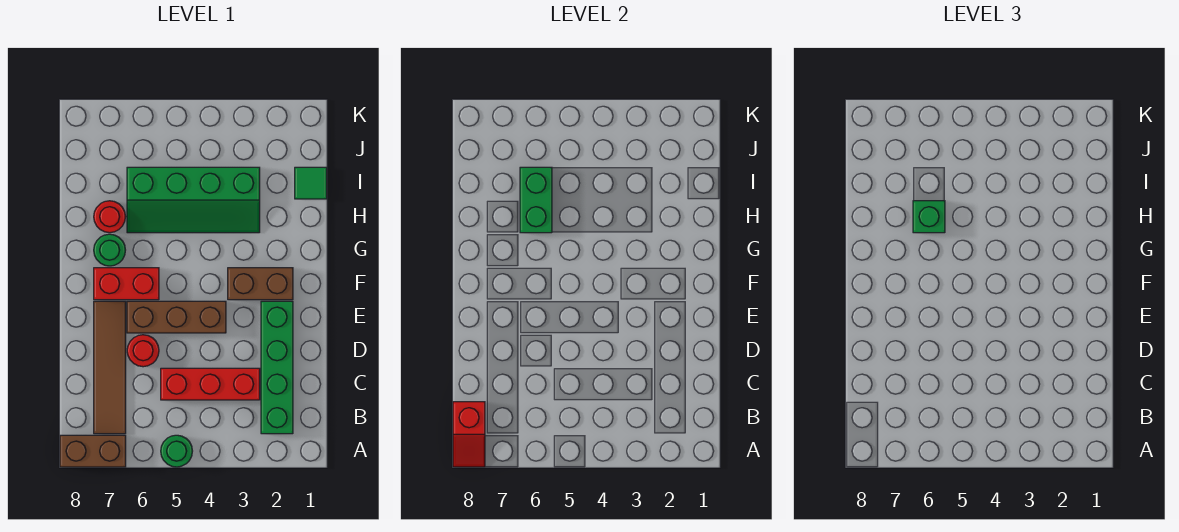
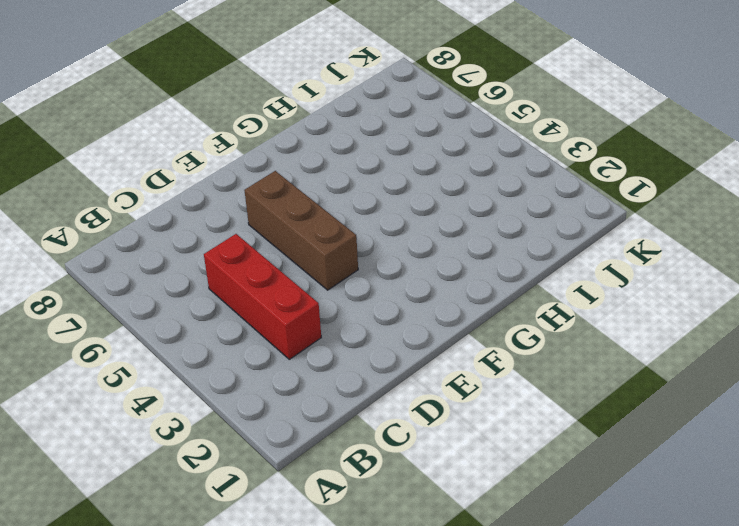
none -> green 1x1 round brick [161,435,192,467]
none -> brown 1x2 brick [60,435,126,467]
none -> green 1x4 brick [261,301,293,434]

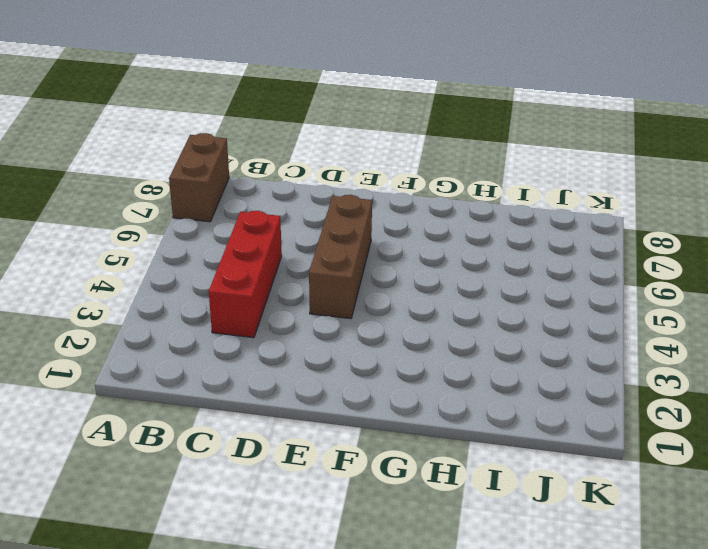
none -> green 1x1 round brick [161,435,192,467]
none -> green 1x4 brick [261,301,293,434]
none -> brown 1x4 tile [94,301,126,434]

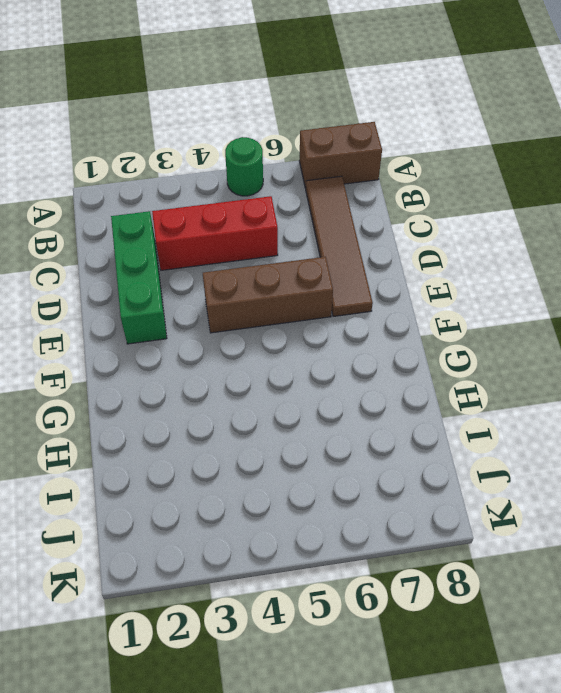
green 1x3 brick [111,211,167,344] -> green 1x4 brick [261,301,293,434]
none -> red 1x1 round brick [127,335,159,367]
none -> brown 1x2 brick [228,268,293,300]
none -> red 1x2 brick [94,268,159,300]

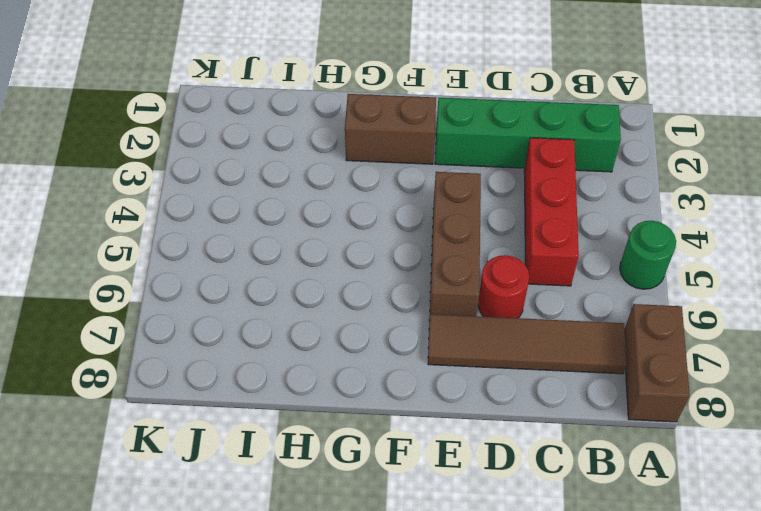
brown 1x2 brick [345,94,436,164] -> brown 1x2 brick turned to [228,268,293,300]
none -> red 1x2 brick [94,268,159,300]
none -> green 1x1 round brick [94,234,125,266]
none -> green 2x4 slope [127,167,260,233]

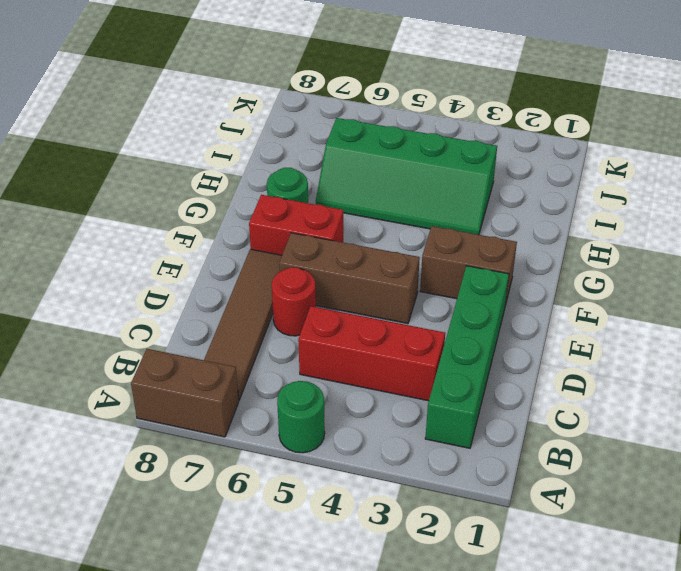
none -> red 1x1 round brick [94,201,126,233]
none -> green 1x1 tile [295,167,327,199]
none -> red 1x2 slope [453,402,485,467]

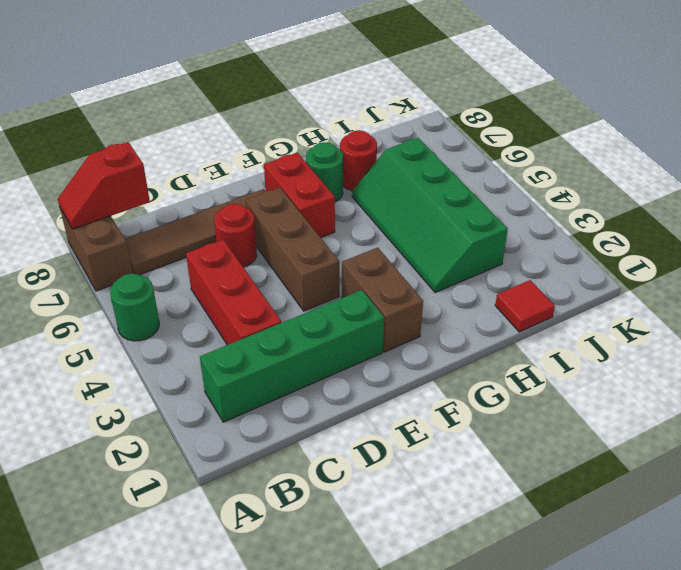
red 1x1 tile [495,280,555,332] -> green 1x1 tile [295,167,327,199]
none -> green 1x2 brick [520,167,552,233]
none -> green 1x1 brick [913,201,945,233]

